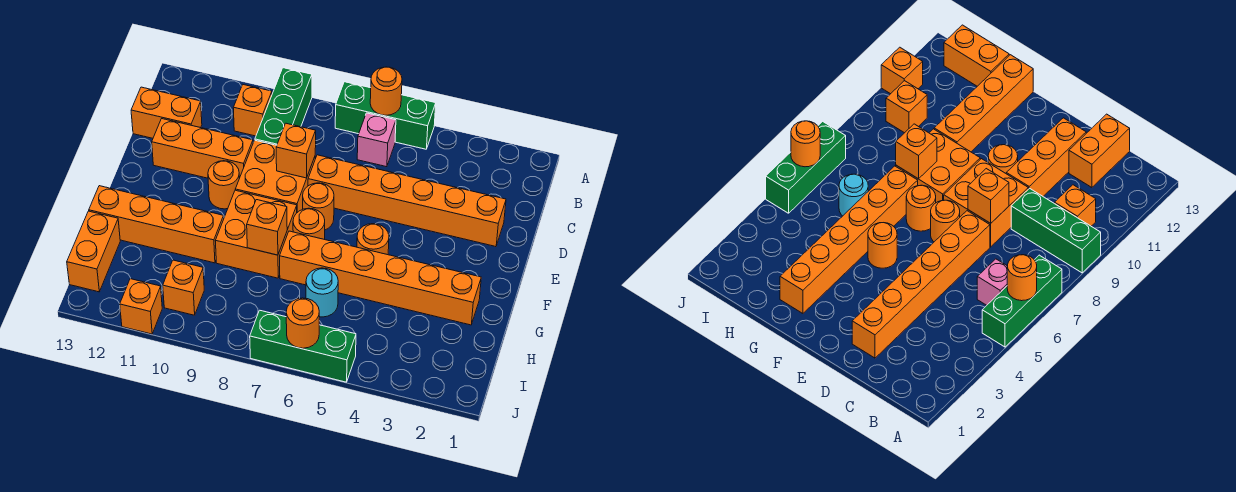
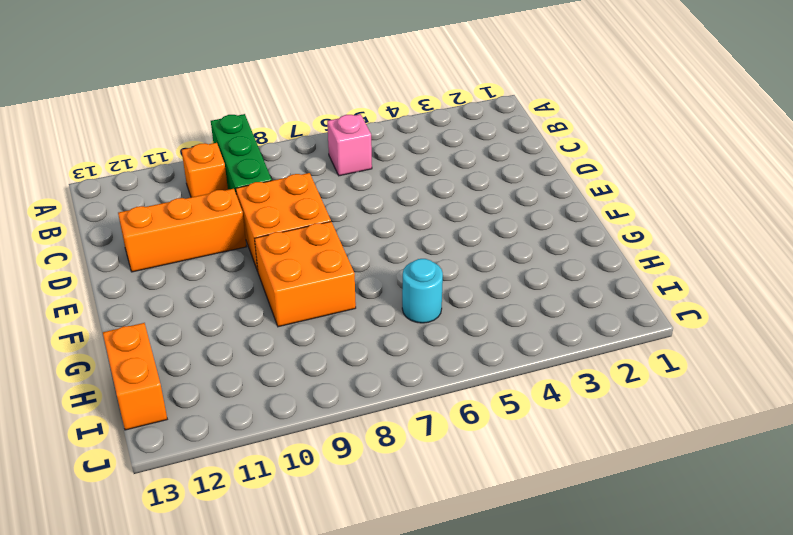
none -> green 1x3 brick [335,82,436,149]
none -> orange 1x2 brick [131,87,202,138]
none -> orange 1x6 brick [308,155,506,247]

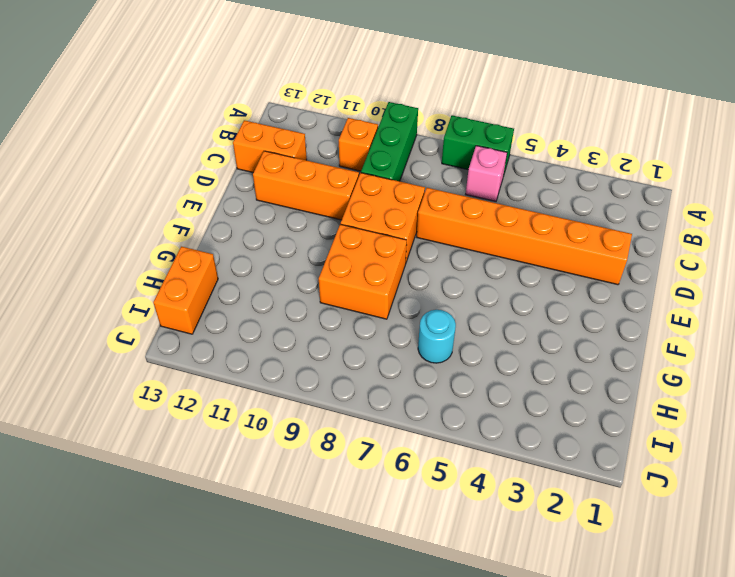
green 1x2 brick [442,115,514,176] -> green 1x3 brick [335,82,436,149]
none -> orange 1x1 round brick [303,183,334,230]
none -> orange 1x1 round brick [208,161,239,209]
none -> orange 1x1 round brick [357,224,389,255]

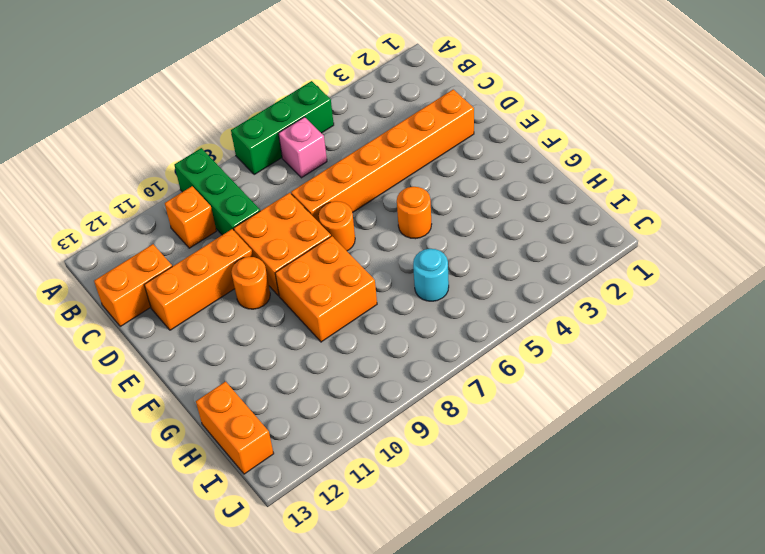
none -> orange 1x1 round brick [293,208,325,239]
none -> orange 1x6 brick [280,231,481,325]
none -> orange 1x4 brick [89,186,224,263]

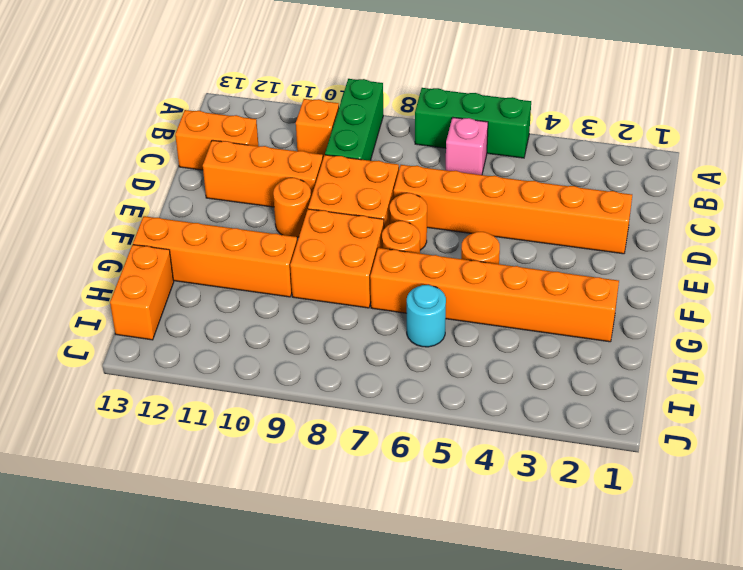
none -> orange 1x1 brick [163,260,204,315]
none -> green 1x3 brick [250,310,356,382]
none -> orange 1x1 brick [120,279,162,334]

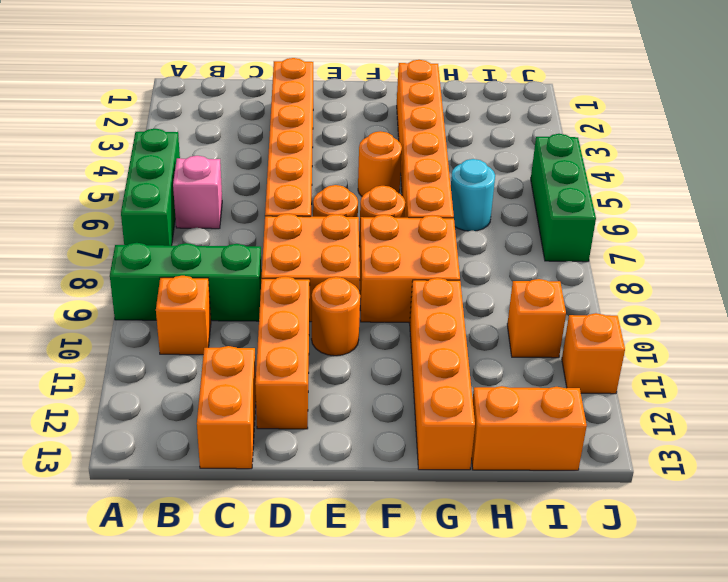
none -> orange 1x1 round brick [370,67,402,115]
none -> orange 1x1 brick [276,123,316,178]
none -> orange 1x1 brick [247,200,287,255]

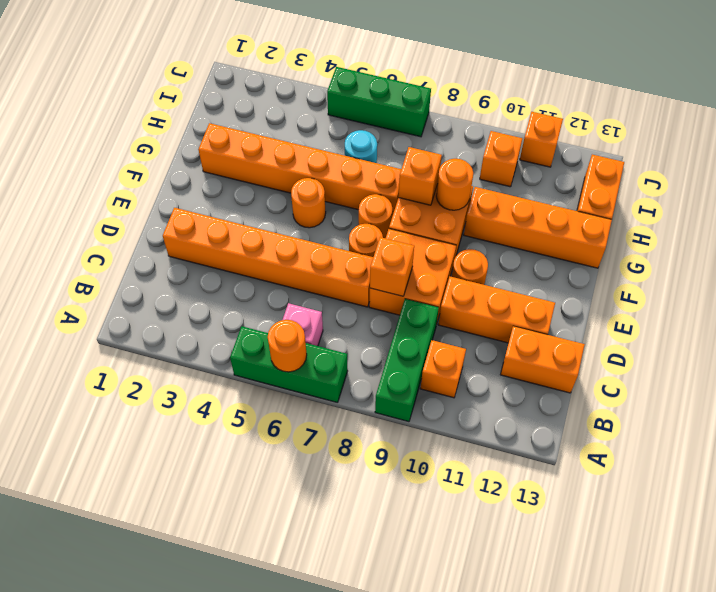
orange 1x1 round brick [436,159,473,210] -> orange 1x1 round brick moved to [286,298,319,348]

